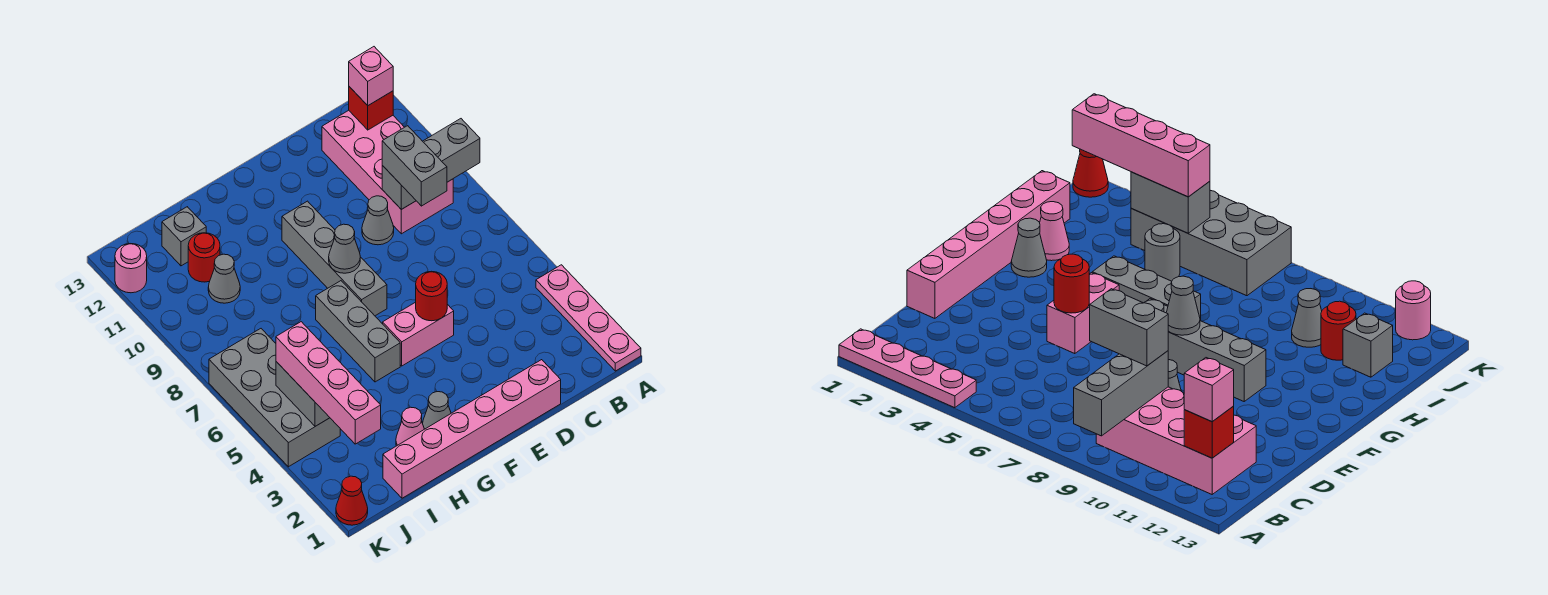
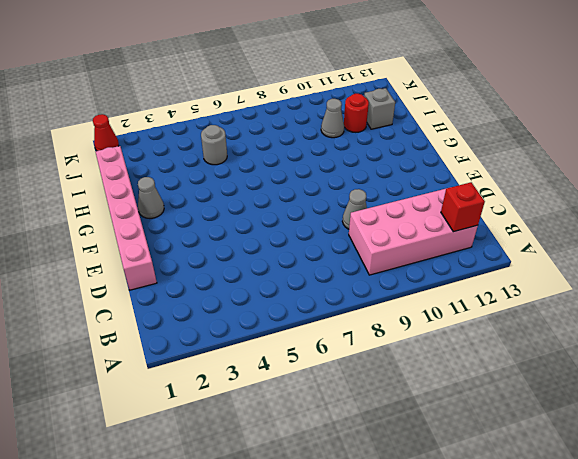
none -> pink 1x4 plate [536,265,641,371]
none -> pink 1x2 brick [383,302,454,366]
none -> grey 1x4 brick [282,201,387,316]

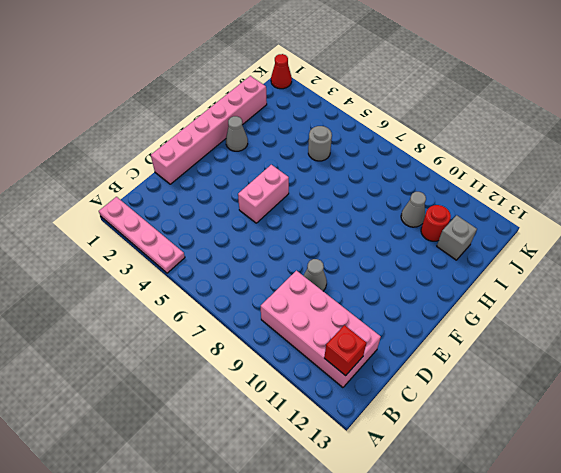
none -> grey 1x4 brick [282,201,387,316]
none -> grey 1x3 brick [316,281,400,382]
none -> pink 1x1 cone [396,407,424,446]

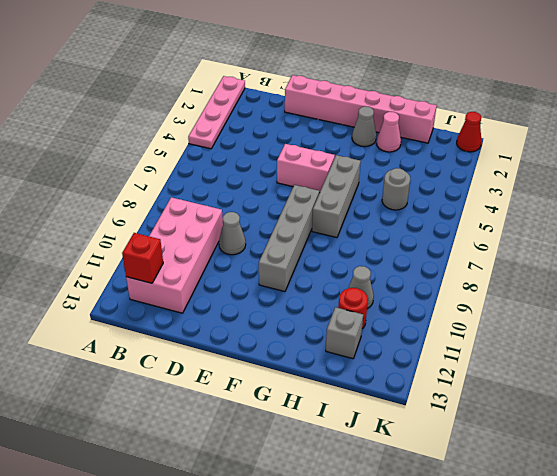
none -> grey 2x4 brick [209,329,340,467]
none -> pink 1x1 round brick [115,244,147,293]
none -> grey 1x3 brick [382,119,480,209]

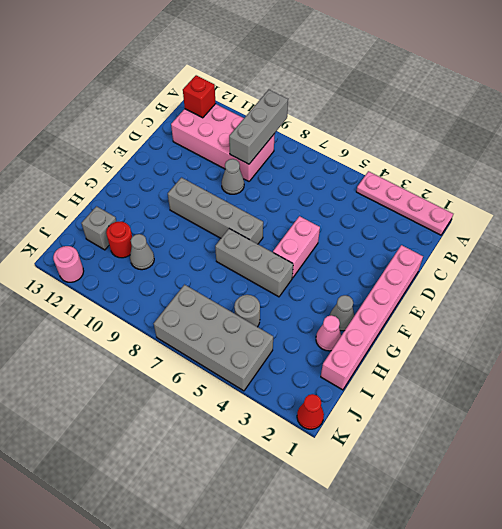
none -> red 1x1 round brick [416,271,447,321]
none -> grey 1x1 cone [329,224,360,273]
none -> grey 1x2 brick [276,362,330,426]

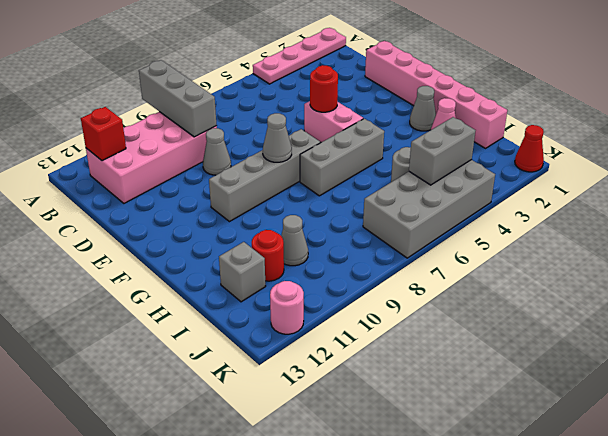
none -> pink 1x1 brick [349,47,393,105]
none -> grey 1x2 brick [382,126,447,206]
none -> pink 1x4 brick [276,322,381,444]

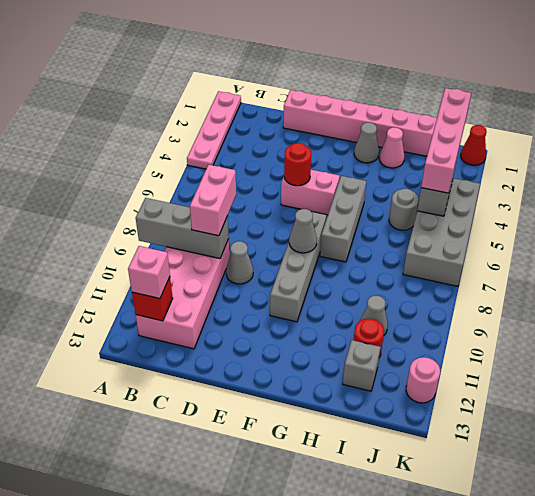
pink 1x2 brick [190,165,236,236] -> grey 1x2 brick [382,126,447,206]

